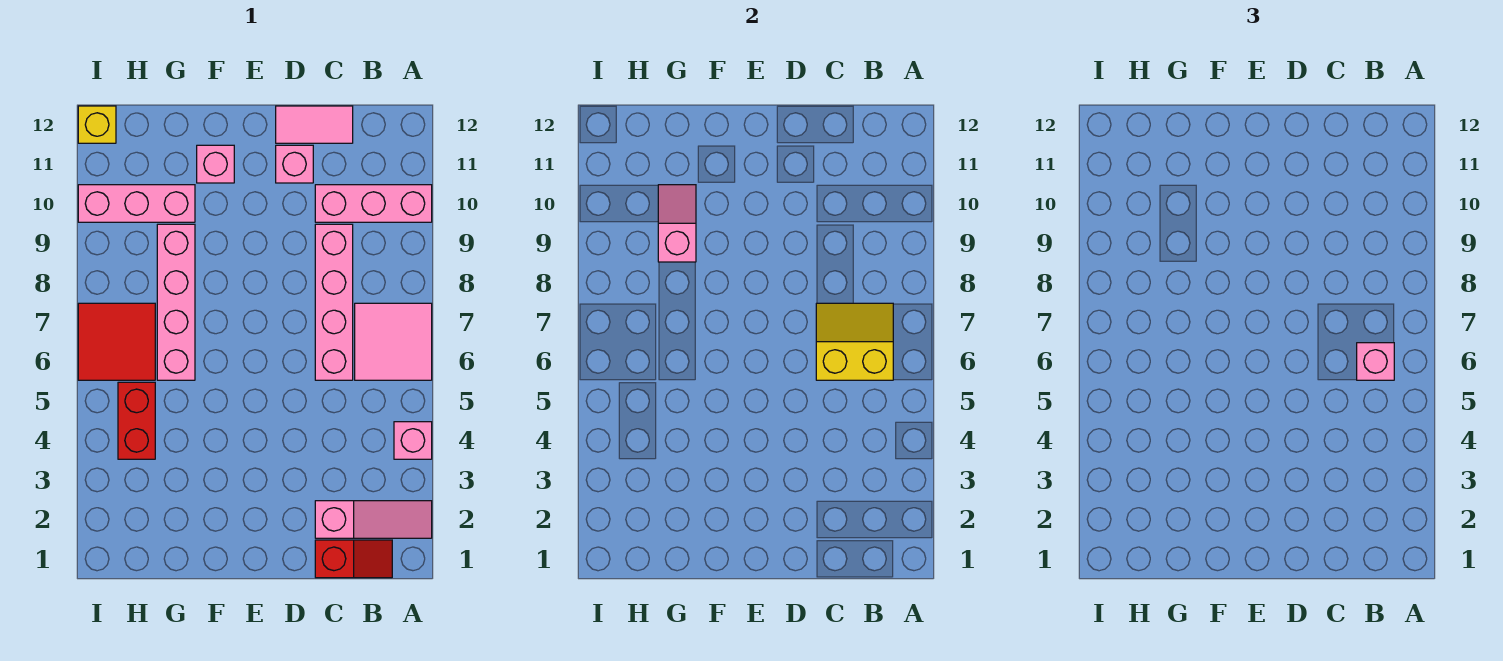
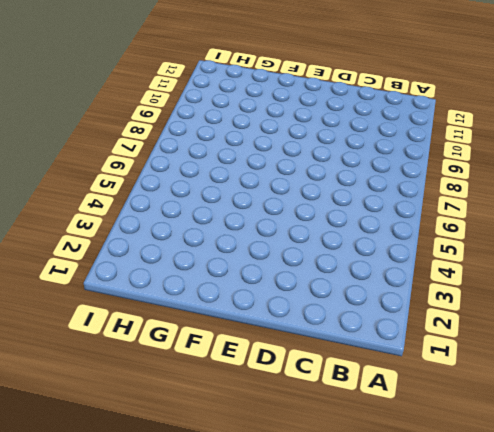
none -> pink 1x3 slope [315,501,432,538]
none -> pink 1x1 brick [394,422,432,459]
none -> pink 2x2 tile [355,303,432,380]

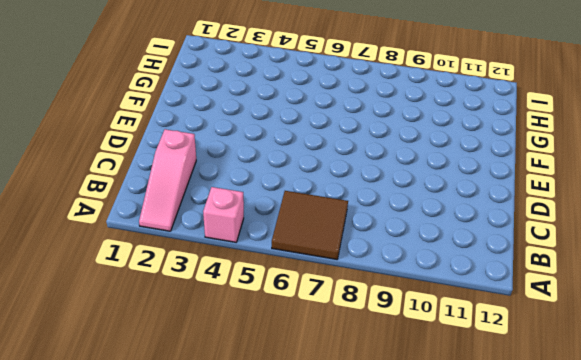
brown 2x2 tile [272,191,348,259] -> pink 2x2 tile [355,303,432,380]
none -> pink 1x3 brick [315,185,432,222]
none -> red 1x2 slope [315,540,392,578]
none -> pink 1x4 brick [315,224,353,380]

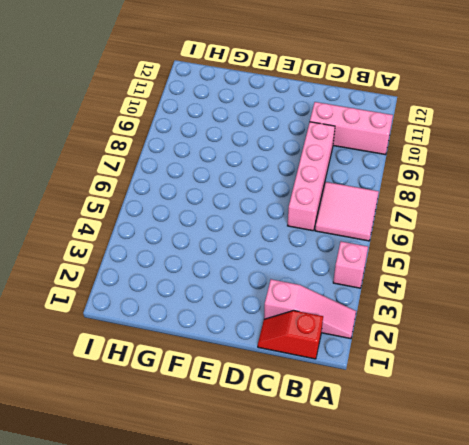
red 1x2 slope [258,311,323,359] -> red 1x2 slope turned to [315,540,392,578]
none -> pink 1x2 tile [276,106,353,143]
none -> pink 1x1 brick [276,145,313,183]
none -> pink 1x1 brick [197,145,234,183]

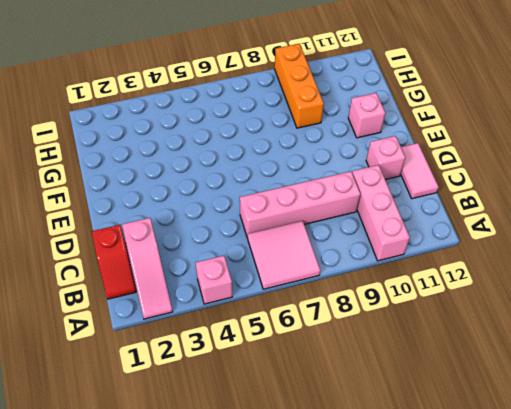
orange 1x3 brick [275,44,324,128] -> pink 1x4 brick [157,224,195,380]
none -> pink 1x3 brick [78,185,195,222]
none -> red 1x2 brick [118,382,155,459]
none -> red 2x2 tile [78,303,155,380]

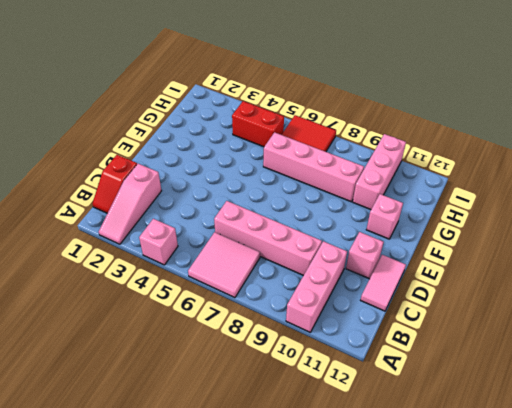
none -> yellow 1x1 brick [78,106,116,143]
none -> yellow 2x2 slope [816,303,893,380]
none -> pink 1x2 slope [658,185,696,262]

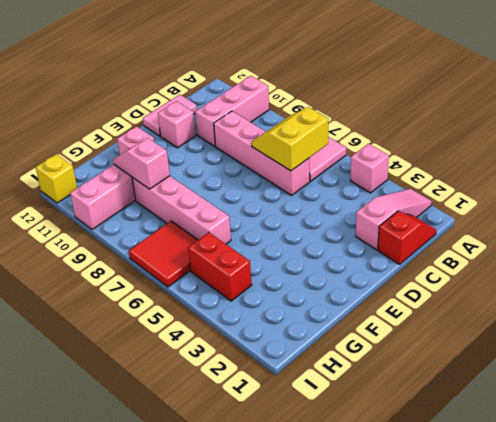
none -> pink 1x1 brick [1357,343,1394,380]

